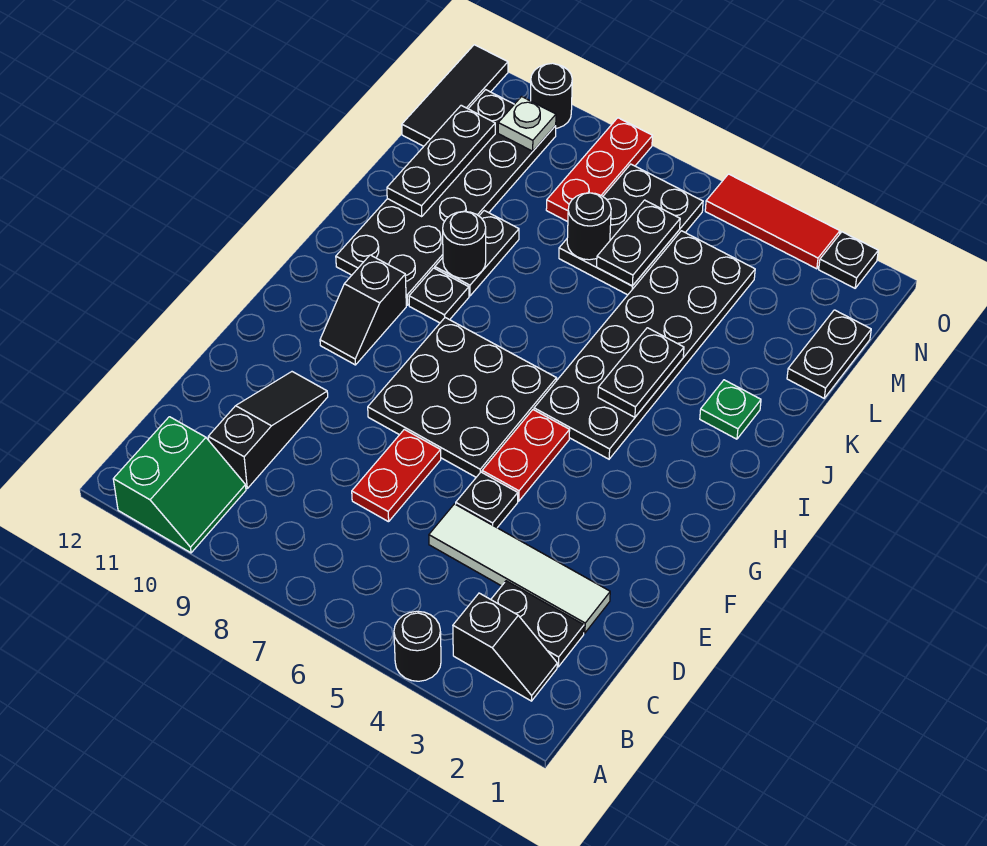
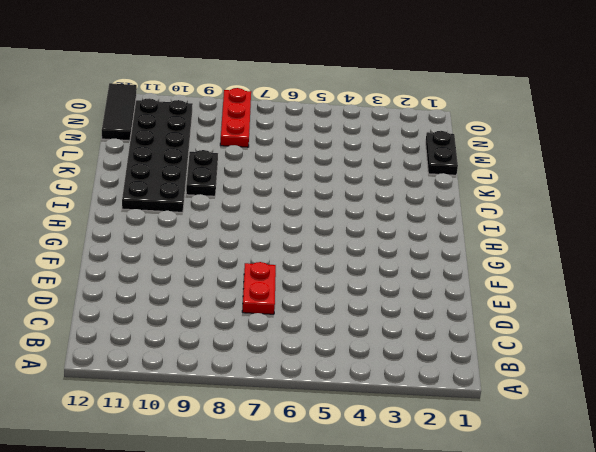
none -> black 1x1 round brick [394,611,441,681]
none -> green 2x2 slope [113,417,246,553]
none -> black 1x2 slope [453,593,557,701]

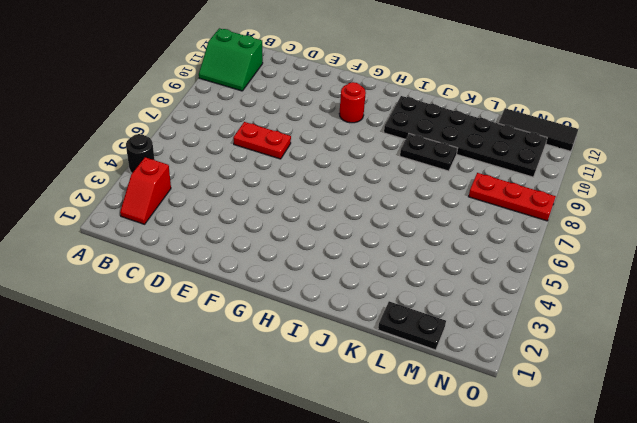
red 1x2 slope [120,157,171,224] -> black 1x2 slope [453,593,557,701]
red 1x1 round brick [339,82,366,123] -> black 1x2 slope [320,255,406,365]
none -> black 1x2 plate [491,581,584,667]
none -> black 1x3 slope [208,372,328,488]
none -> white 1x4 tile [429,504,610,633]

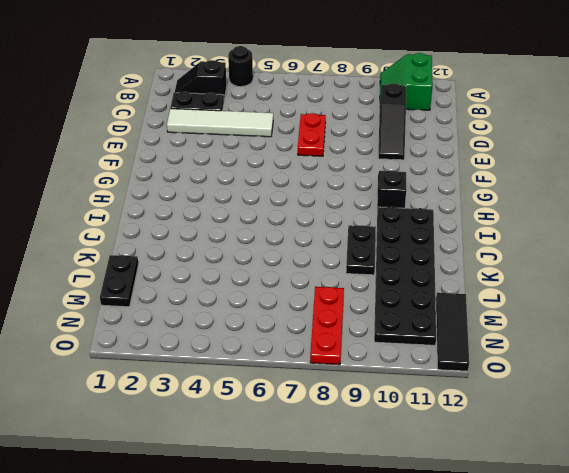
none -> black 1x1 plate [456,472,518,528]
none -> red 1x2 plate [482,410,570,501]
none -> black 3x3 plate [368,318,557,477]

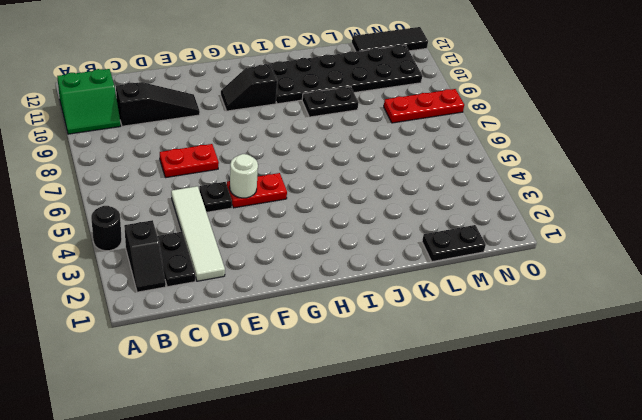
white 1x1 round brick [230,154,258,198] -> none
none -> black 3x3 plate [368,318,557,477]
none -> black 2x6 plate [534,231,755,459]
none -> black 1x1 plate [409,268,469,323]

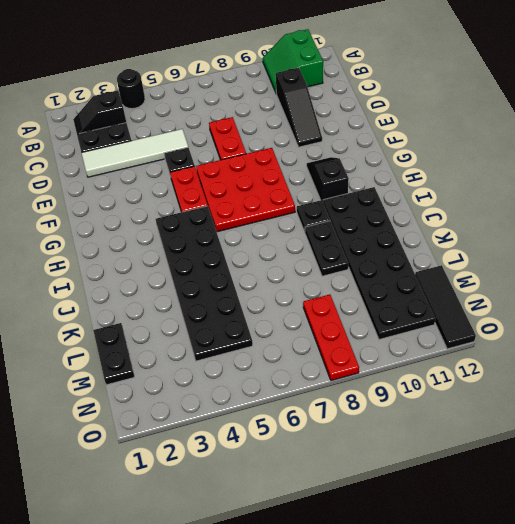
red 3x3 plate [196,148,295,232] -> black 3x3 plate [368,318,557,477]
none -> green 1x1 plate [700,380,761,439]
none -> black 2x3 plate [559,164,703,295]
none -> black 1x1 plate [819,232,878,288]

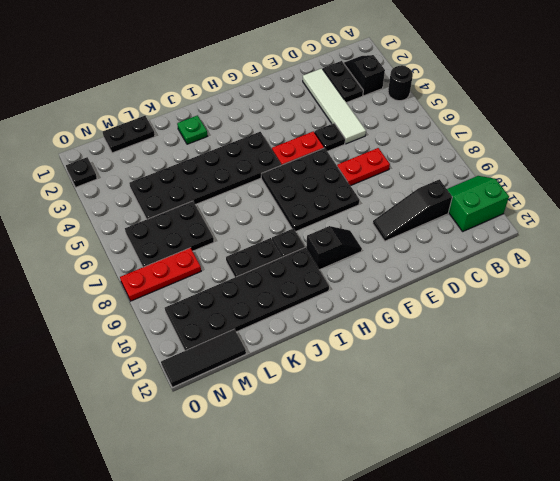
none -> red 1x3 tile [705,174,840,269]
none -> black 1x1 round brick [531,63,572,128]
none -> black 1x2 plate [598,328,684,417]

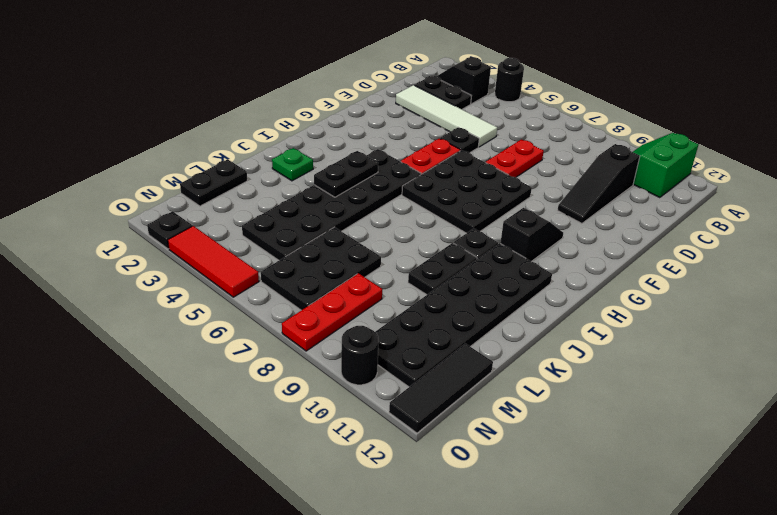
none -> black 1x1 round brick [443,211,486,278]
none -> black 1x3 plate [387,105,495,216]
none -> black 1x2 plate [597,200,680,286]

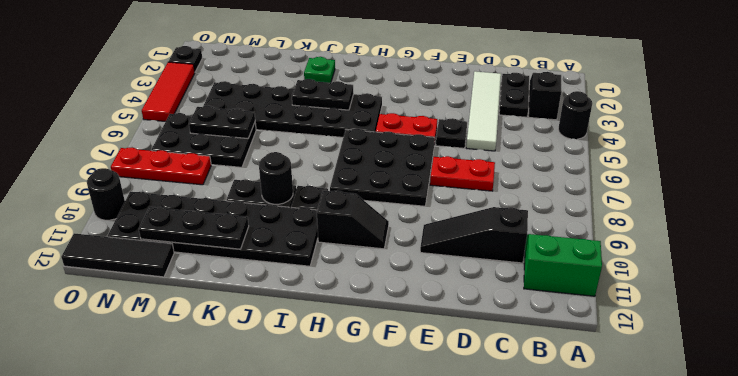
none -> black 1x2 plate [787,310,871,398]
none -> black 1x1 round brick [567,193,611,260]
none -> white 1x1 plate [498,97,556,151]

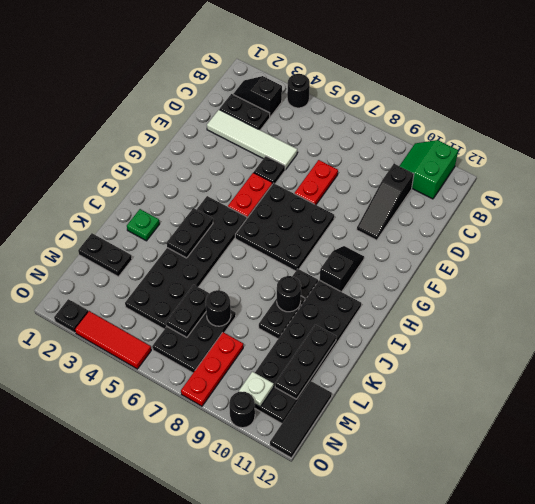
black 1x2 plate [78,233,132,277] -> black 1x2 plate turned to [787,310,871,398]

